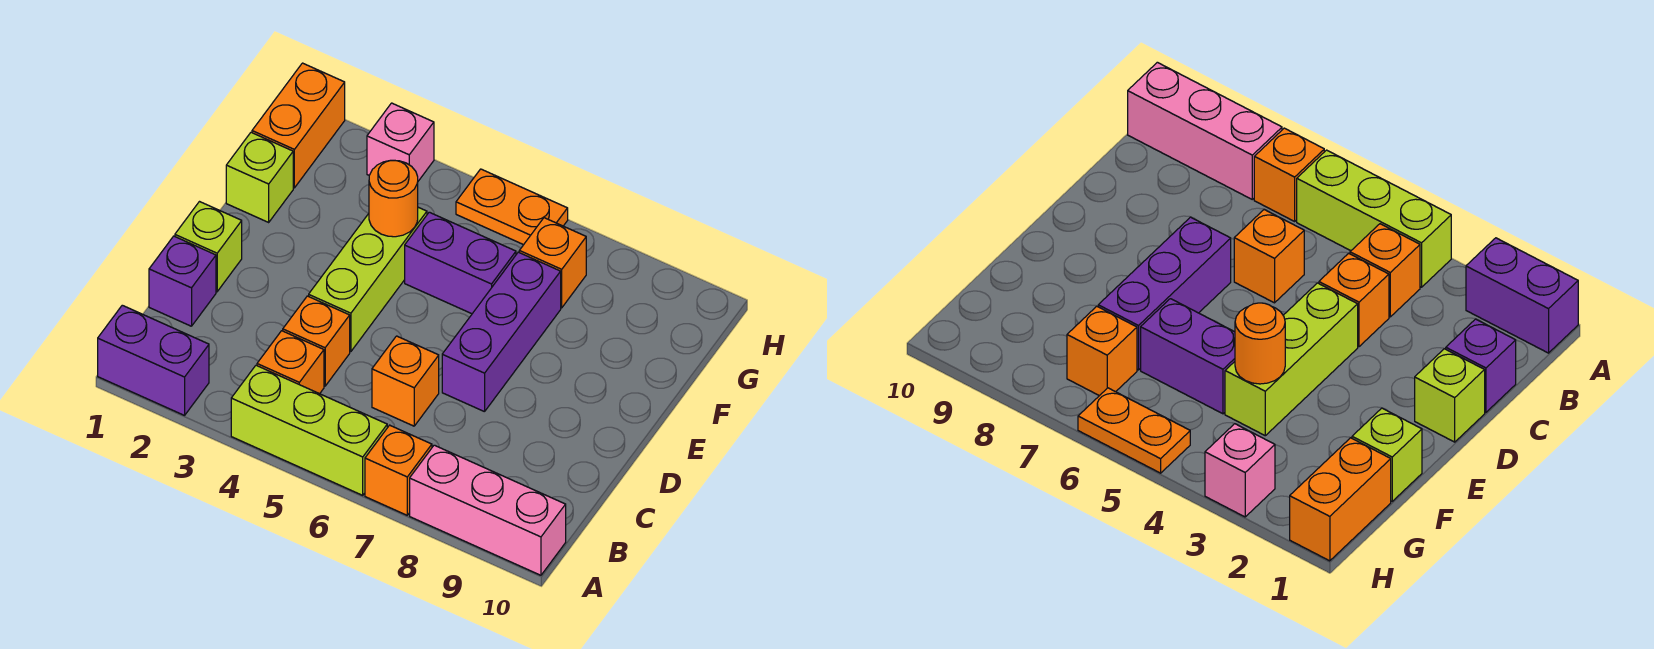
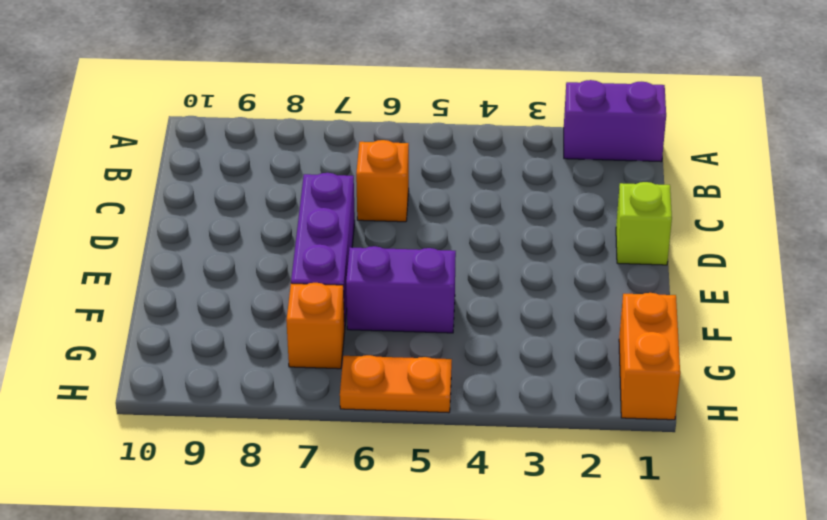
none -> lime 1x3 brick [231,365,387,495]
none -> orange 1x1 brick [365,425,432,515]
none -> pink 1x3 brick [410,445,566,575]

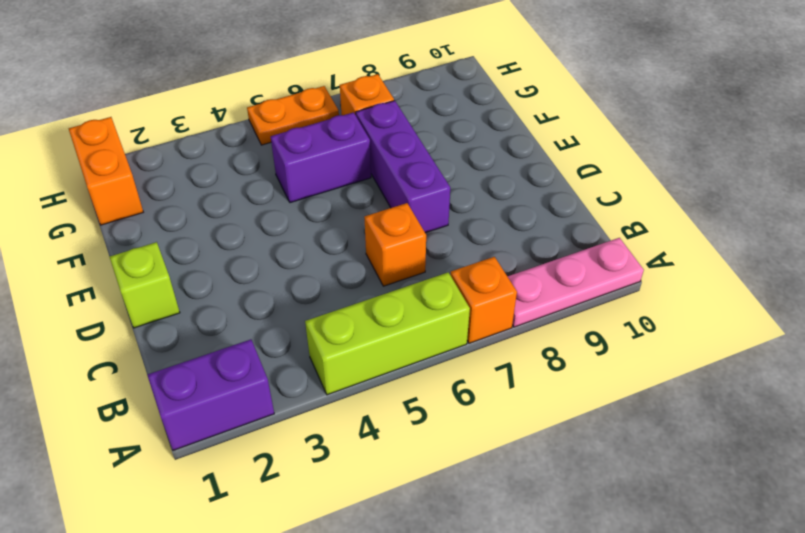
pink 1x3 plate [508,238,644,327] -> pink 1x3 brick [410,445,566,575]
none -> orange 1x1 brick [257,331,324,394]
none -> purple 1x1 brick [149,236,216,326]
none -> orange 1x1 brick [283,296,350,386]

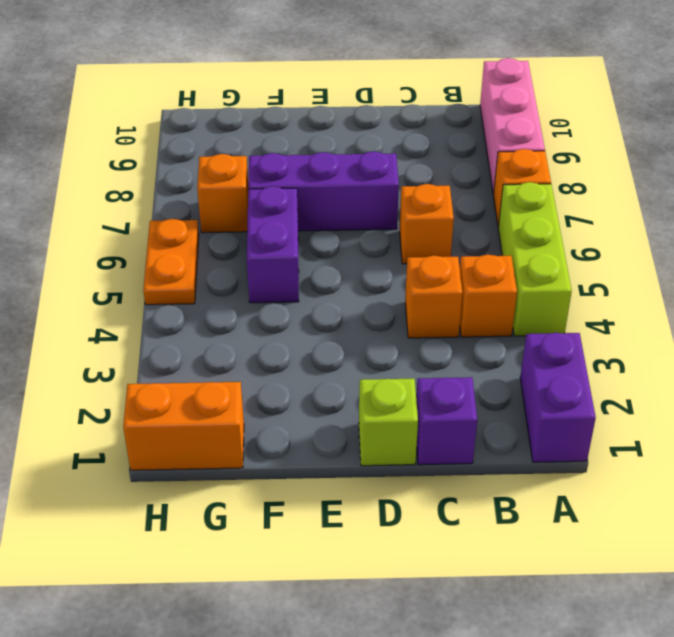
none -> lime 1x3 brick [309,207,427,352]
none -> lime 1x1 brick [226,132,293,222]
none -> pink 1x1 brick [367,103,434,181]

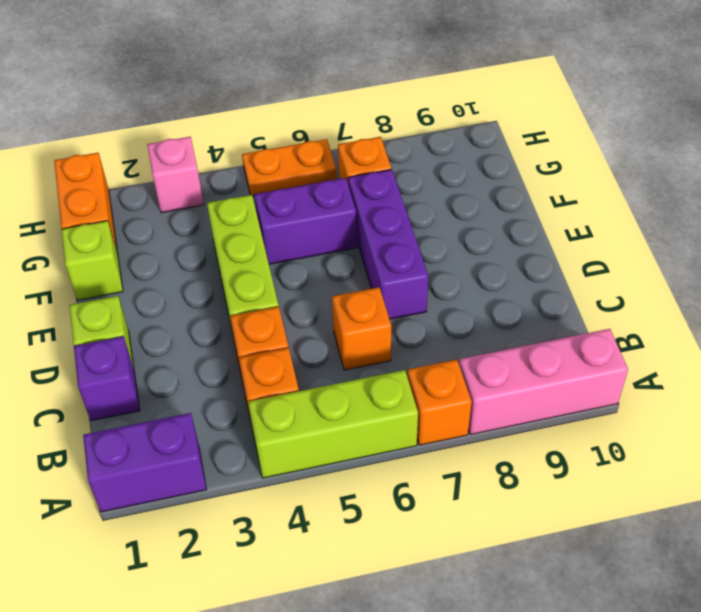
none -> orange 1x1 round brick [369,160,418,237]

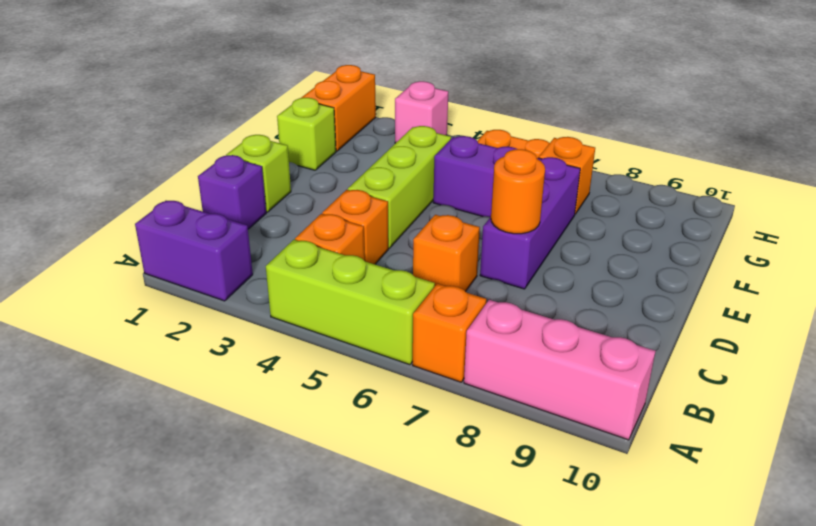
orange 1x1 round brick [491,149,545,234] -> orange 1x1 round brick moved to [369,160,418,237]

